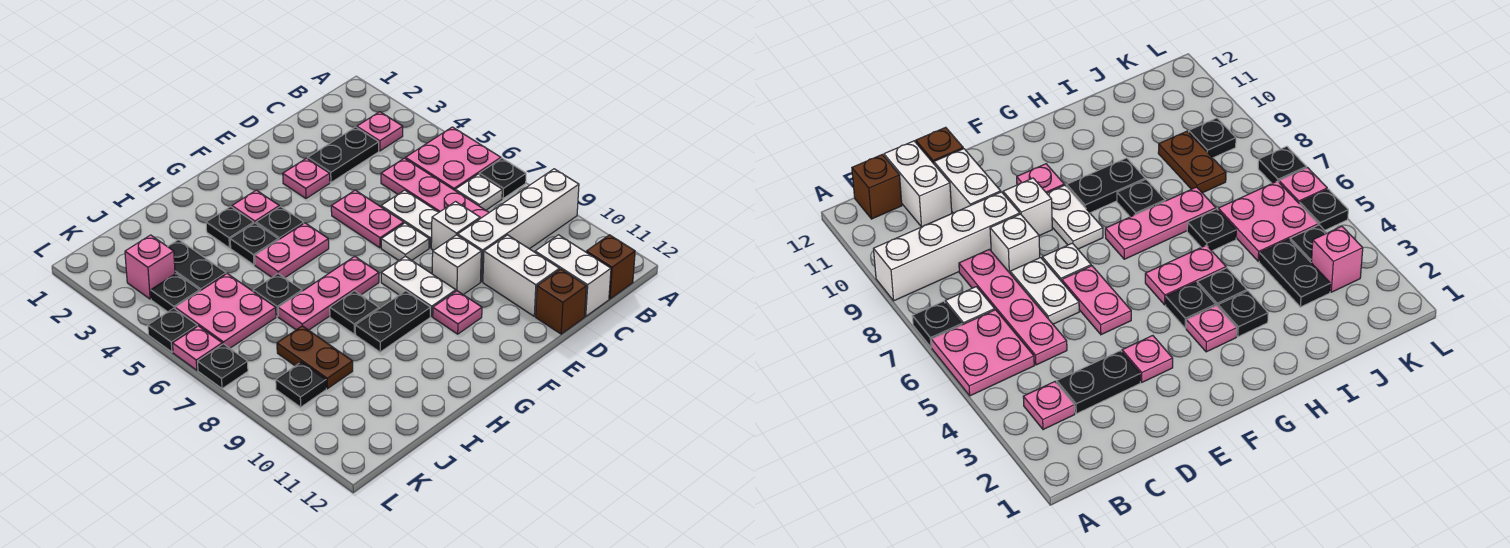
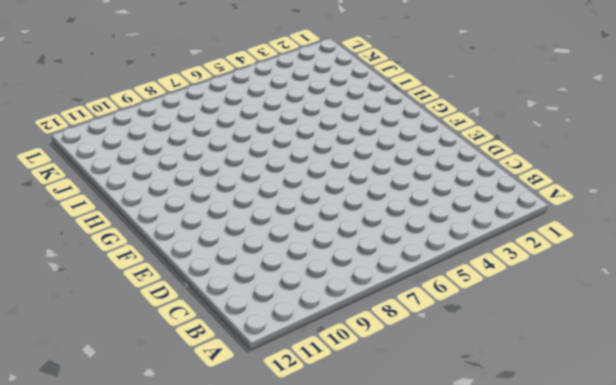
none -> pink 2x2 plate [405,127,501,190]
none -> black 1x1 plate [479,158,526,198]
none -> white 1x4 brick [458,169,579,282]
none -> pink 1x1 plate [357,112,403,151]

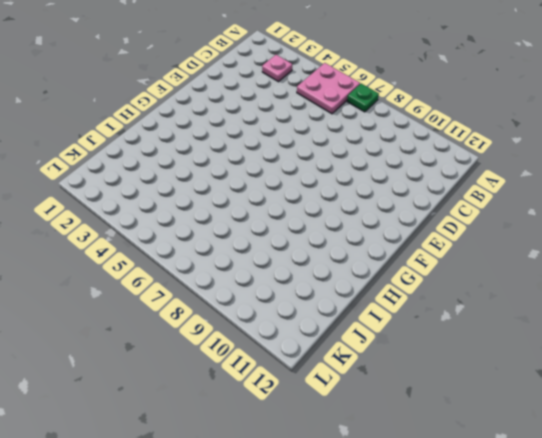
green 1x1 plate [347,84,379,112] -> black 1x1 plate [479,158,526,198]
none -> white 1x4 brick [458,169,579,282]
none -> white 1x1 plate [455,174,502,210]
none -> brown 1x1 brick [586,235,635,299]
none -> black 1x2 plate [307,127,379,182]

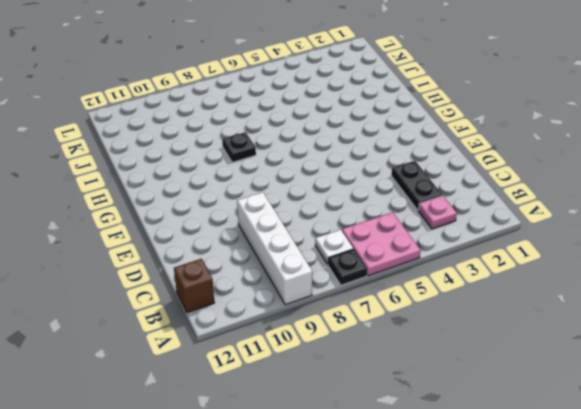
none -> pink 1x4 plate [381,158,489,219]
none -> white 1x2 brick [535,235,611,316]
none -> white 1x2 plate [381,190,439,248]
none -> white 1x1 brick [431,202,480,250]

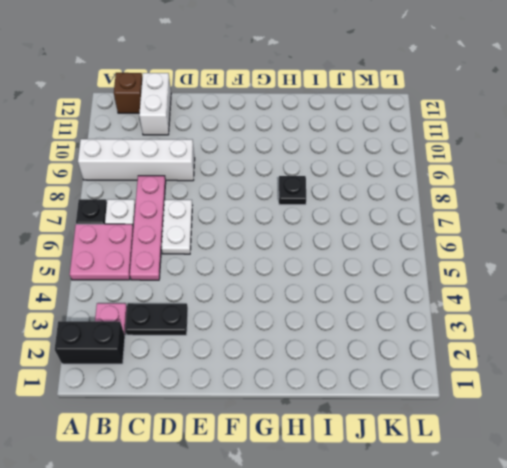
black 1x2 brick [55,321,125,364] -> none
none -> white 1x1 brick [431,202,480,250]
none -> white 1x2 brick [483,235,559,316]
none -> brown 1x1 brick [536,269,587,334]
none -> pink 1x1 plate [283,158,330,198]

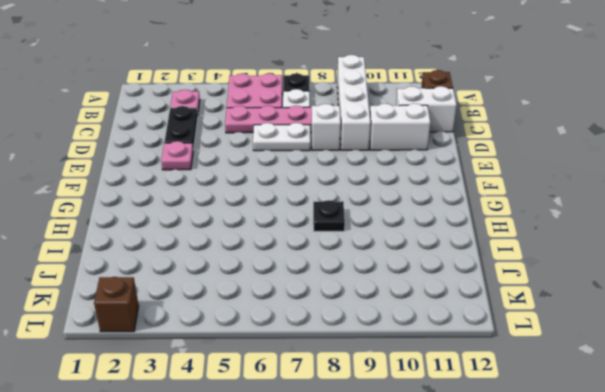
brown 1x1 brick [94,277,139,332] -> brown 1x1 brick moved to [536,269,587,334]
none -> pink 1x2 plate [331,190,404,248]
none -> white 1x1 plate [381,223,429,260]
none -> white 1x1 brick [432,235,481,295]
none -> white 1x2 plate [381,256,456,316]

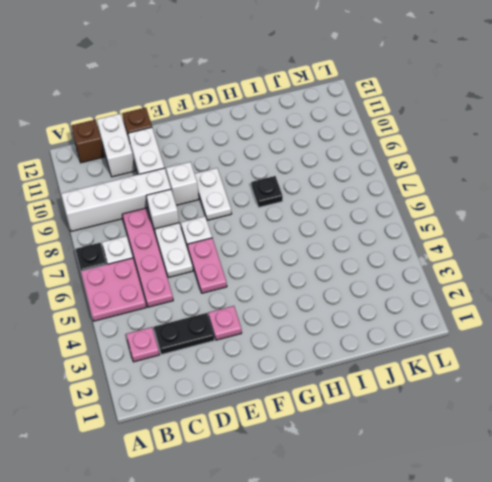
none -> pink 1x1 plate [433,291,482,334]
none -> pink 1x1 plate [232,190,279,223]
none -> black 1x1 plate [256,206,304,240]
none -> pink 1x2 plate [255,223,329,278]

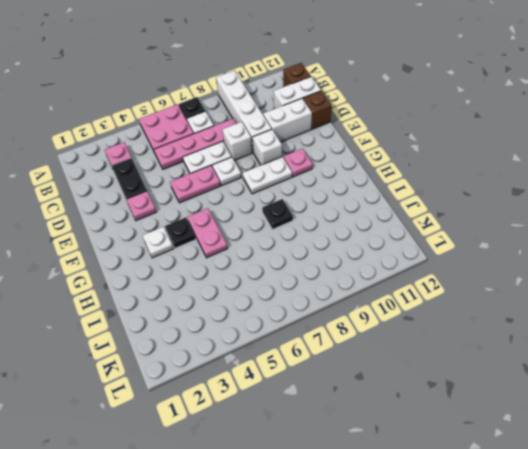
white 1x1 plate [142,227,173,258] -> pink 1x1 plate [232,190,279,223]
none -> pink 1x3 plate [278,256,379,330]
none -> black 1x2 plate [355,291,430,352]
none -> black 1x1 plate [206,206,254,248]
none -> black 1x1 plate [230,223,278,265]

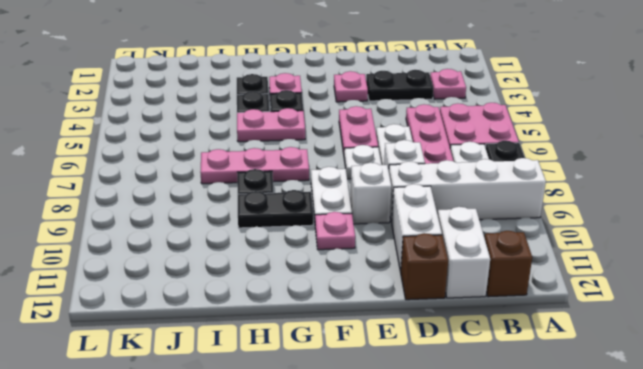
none -> black 1x1 plate [253,274,302,316]
none -> black 1x2 plate [168,240,226,291]
none -> pink 2x2 plate [175,274,276,348]
none -> brown 1x2 plate [277,326,353,389]

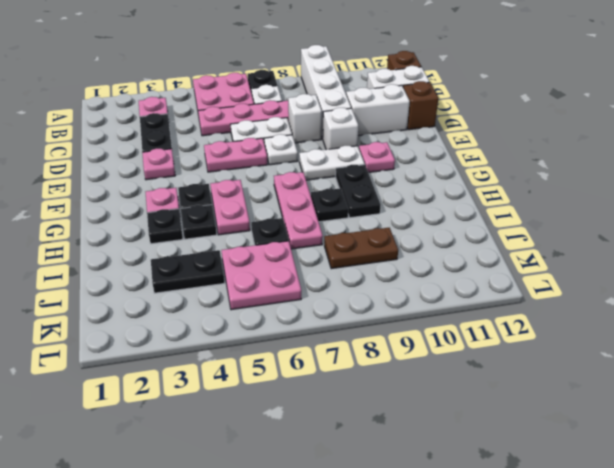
none -> pink 1x1 brick [125,235,175,299]
none -> black 1x1 plate [151,274,199,312]
none -> black 1x1 plate [276,362,326,407]
none -> black 1x1 plate [148,308,197,352]

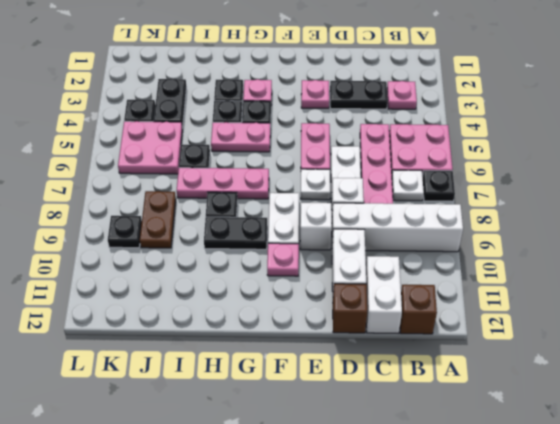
none -> pink 1x1 brick [125,235,175,299]
none -> black 1x1 plate [148,308,197,352]
none -> pink 1x1 plate [173,326,222,370]
none -> black 1x1 plate [198,344,248,389]

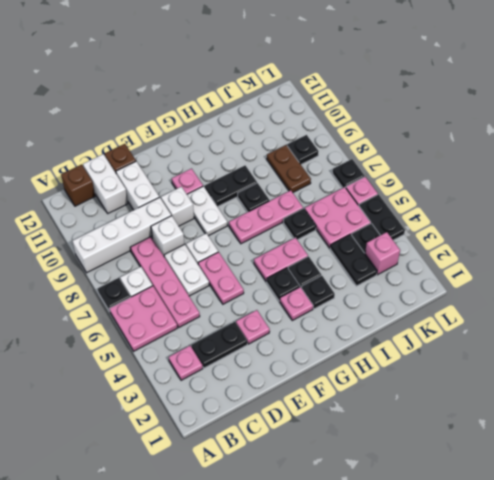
black 1x2 plate [359,194,405,240] -> black 1x1 plate [148,308,197,352]

